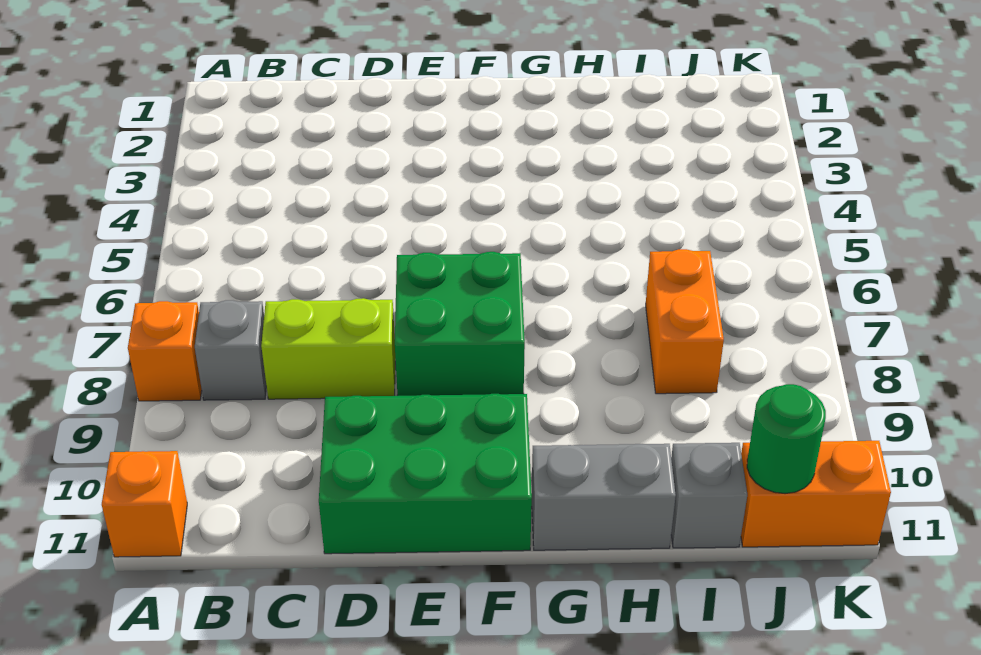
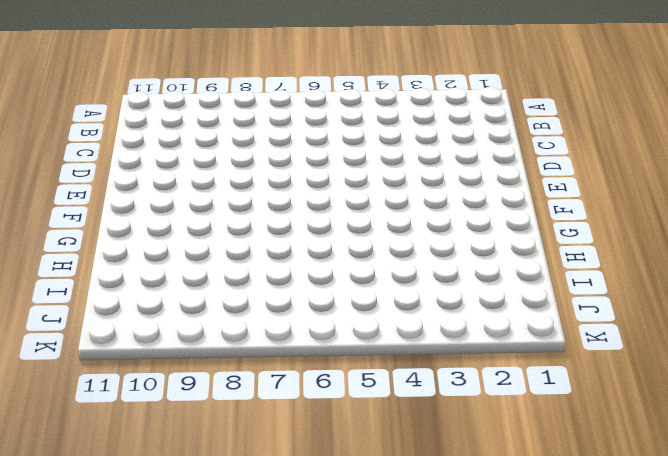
none -> orange 1x1 brick [128,301,202,401]
none -> orange 1x1 brick [102,451,187,557]

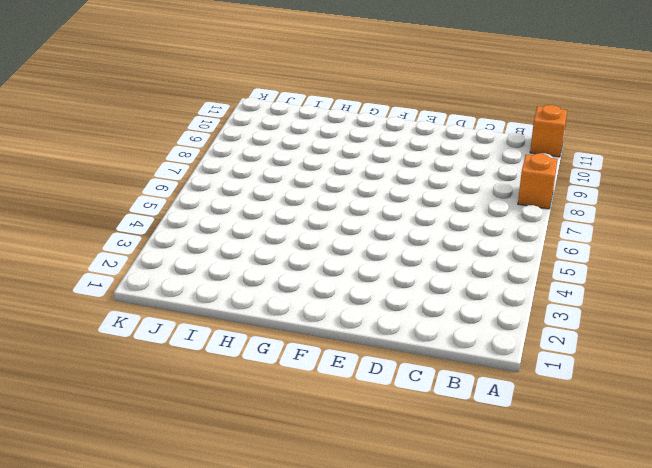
none -> grey 1x1 brick [195,300,266,400]
none -> lime 1x2 brick [261,298,395,399]

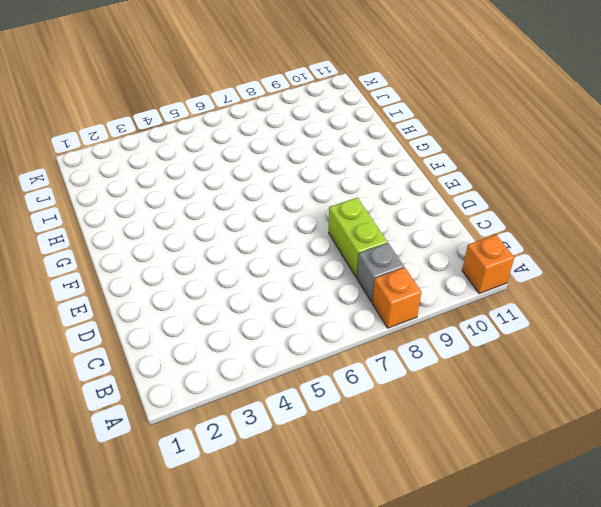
none -> green 2x3 brick [319,394,532,554]
none -> green 2x2 brick [395,252,525,396]

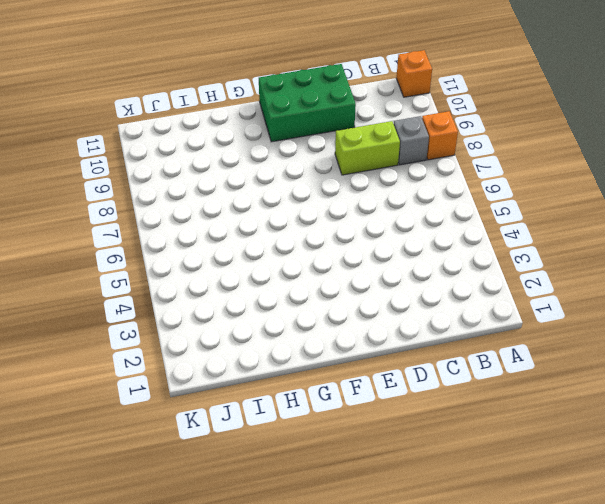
none -> green 2x2 brick [395,252,525,396]
none -> grey 1x2 brick [532,444,676,550]

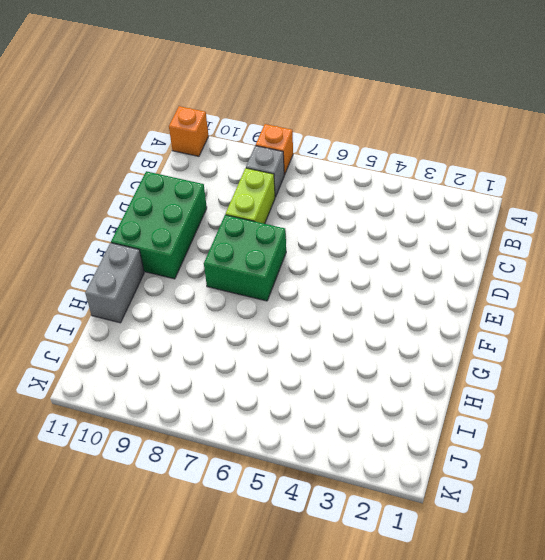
none -> orange 1x2 brick [646,249,724,394]
none -> grey 1x1 brick [671,443,747,548]

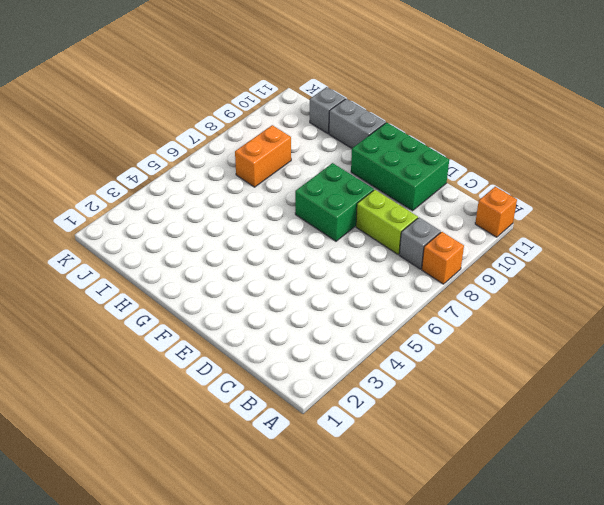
none -> orange 1x2 brick [741,441,891,547]
none -> green 1x1 round brick [747,384,826,494]

